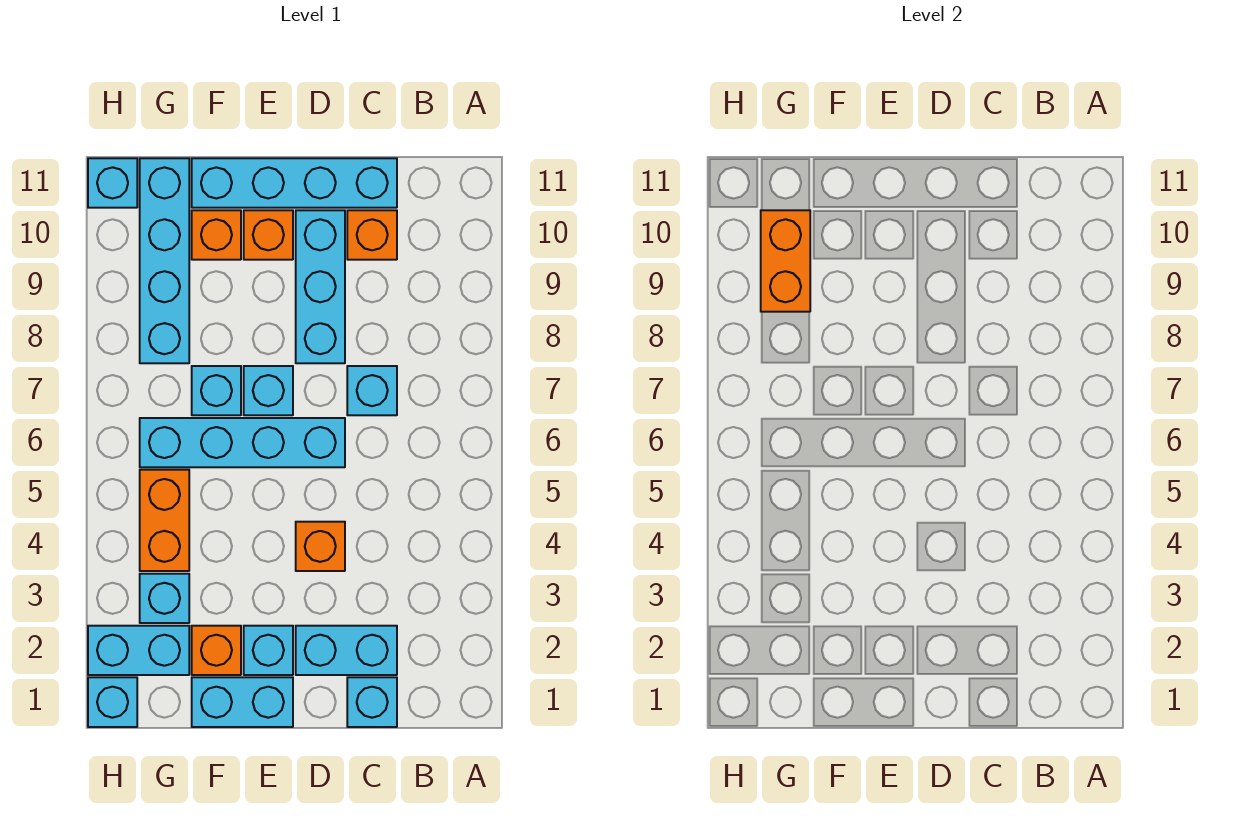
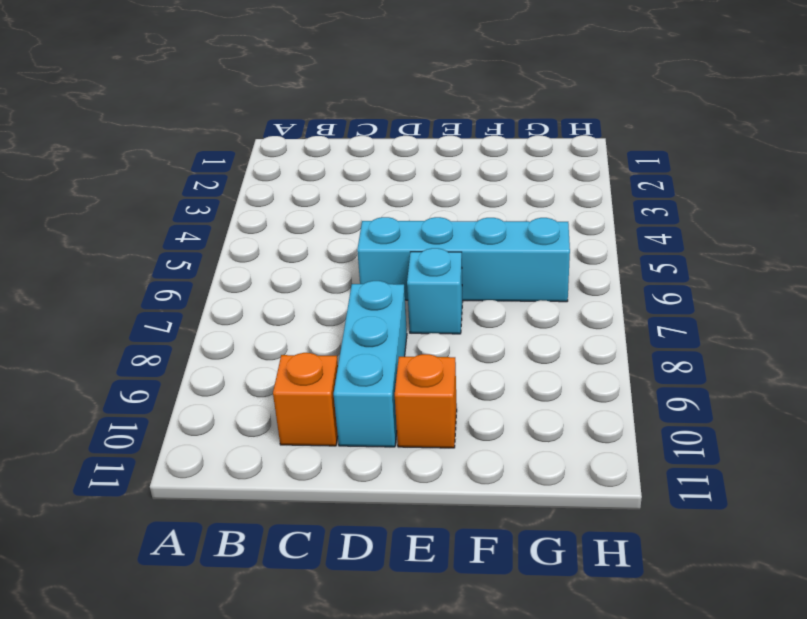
none -> cyan 1x1 brick [347,677,397,727]
none -> cyan 1x2 brick [296,626,397,675]
none -> cyan 1x1 brick [347,366,397,415]

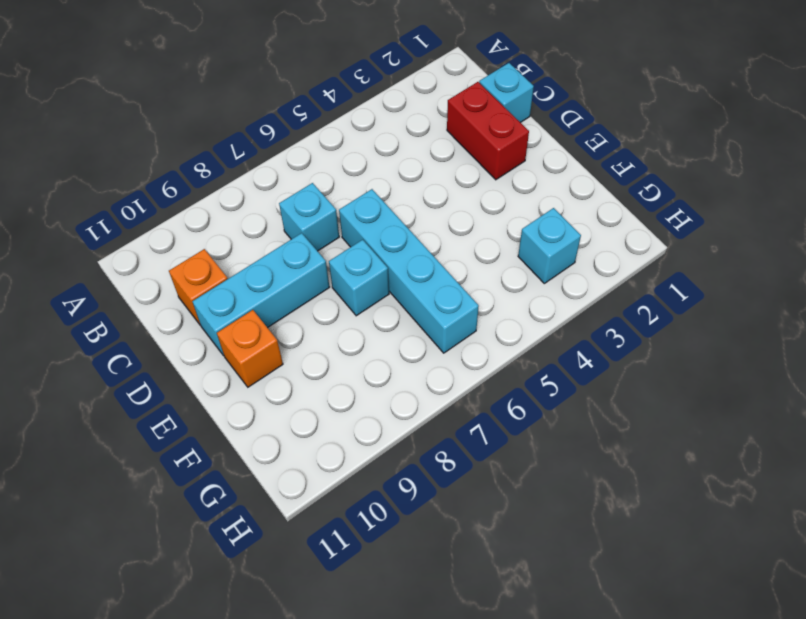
red 1x2 brick [447,82,529,180] -> cyan 1x2 brick [296,626,397,675]
none -> cyan 1x4 brick [192,158,397,208]
none -> orange 1x1 brick [296,522,345,571]
none -> cyan 1x2 brick [192,677,293,727]

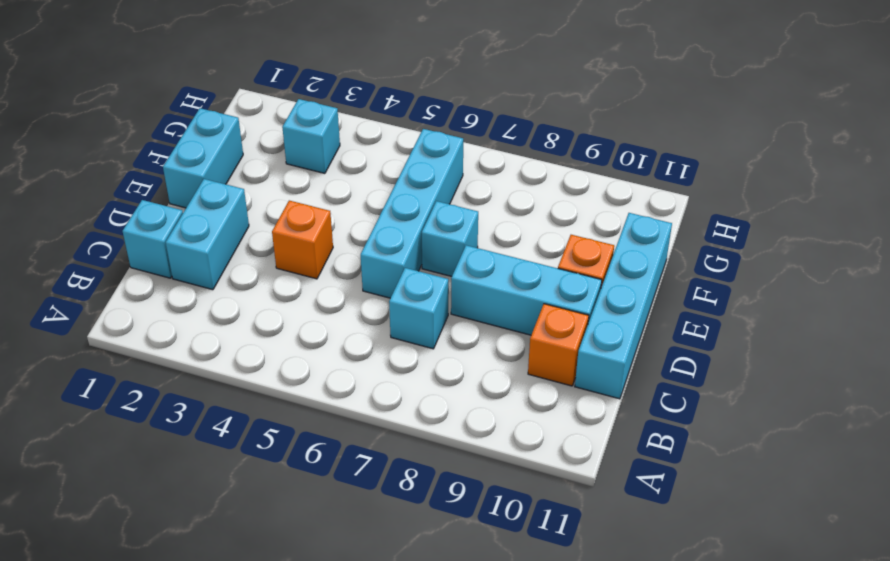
none -> cyan 1x1 brick [244,626,293,675]
none -> orange 1x1 brick [192,626,241,675]
none -> cyan 1x1 brick [192,366,241,415]

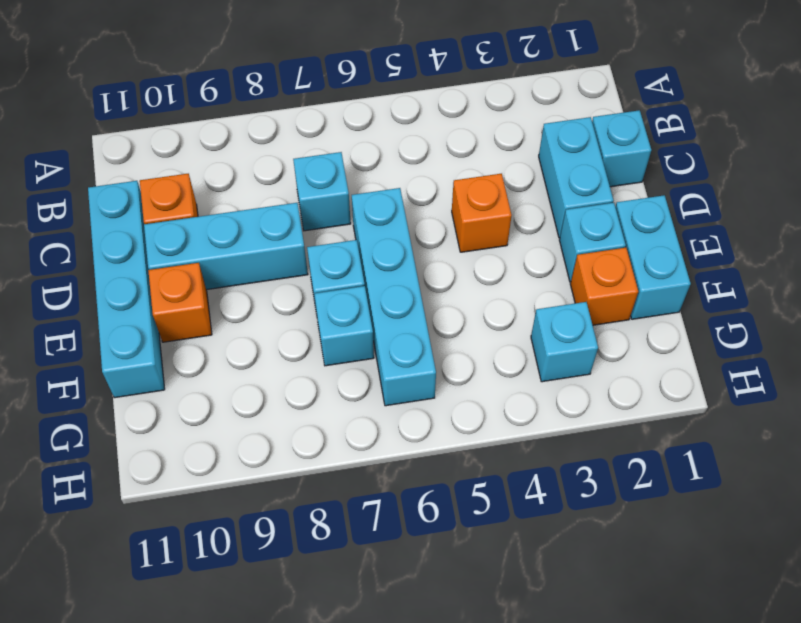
none -> orange 1x1 brick [192,210,241,260]
none -> cyan 1x2 brick [88,626,189,675]
none -> orange 1x2 brick [140,470,189,571]

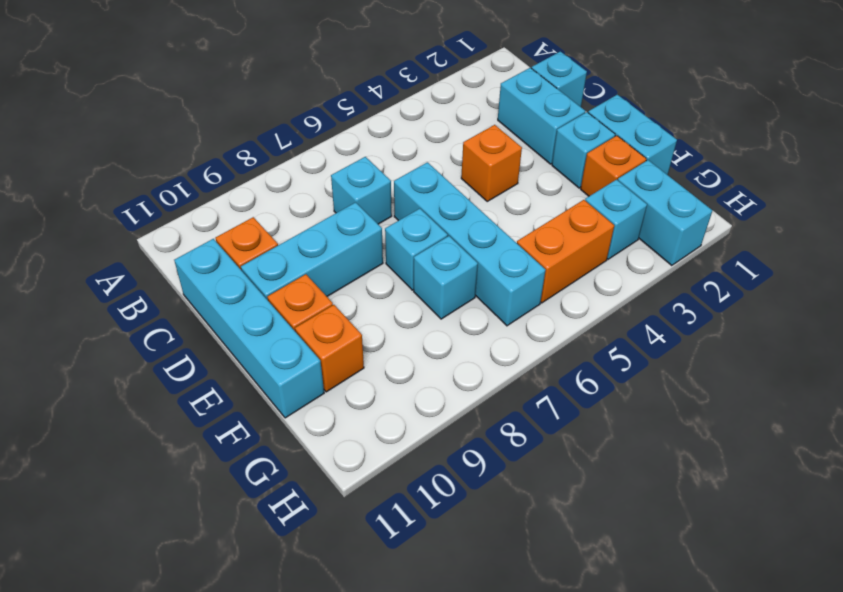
none -> cyan 1x4 brick [140,158,189,363]
none -> cyan 1x1 brick [88,677,137,727]
none -> cyan 1x1 brick [88,158,137,208]

